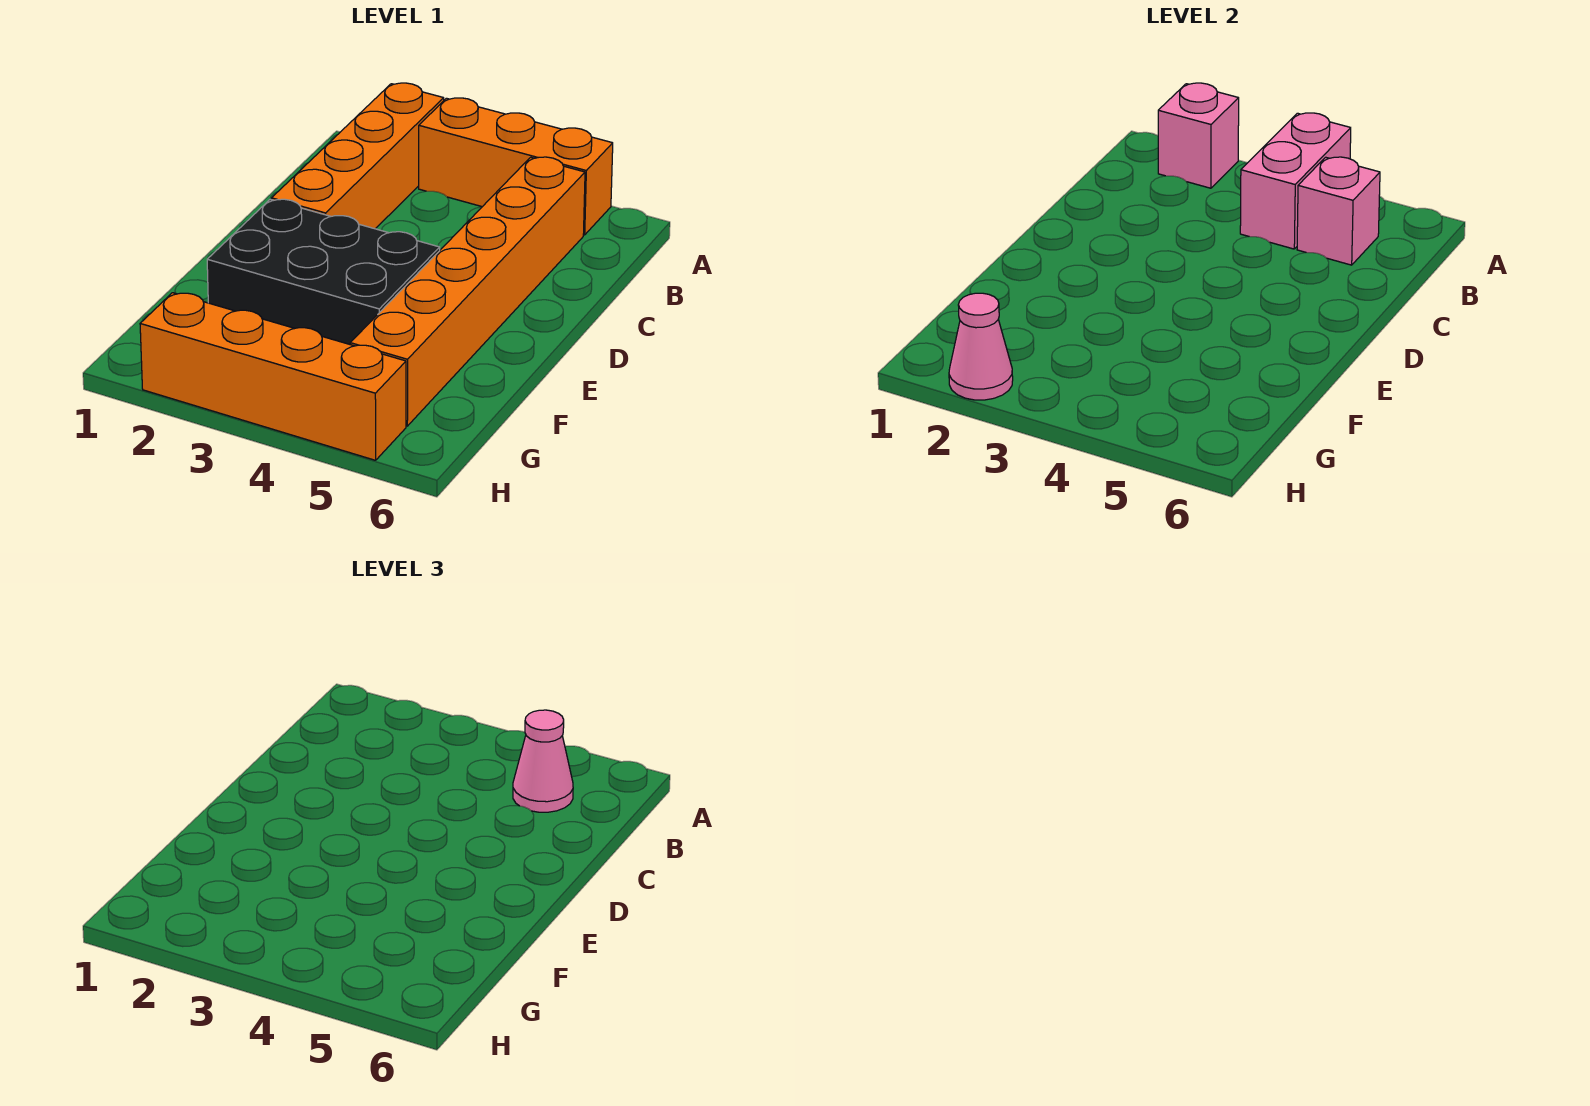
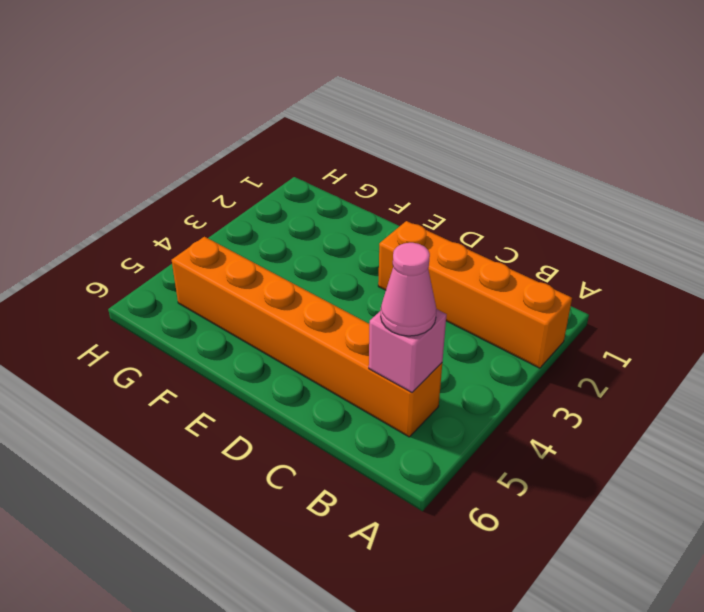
none -> orange 1x3 brick [419,98,613,235]
none -> black 2x3 brick [207,199,440,344]

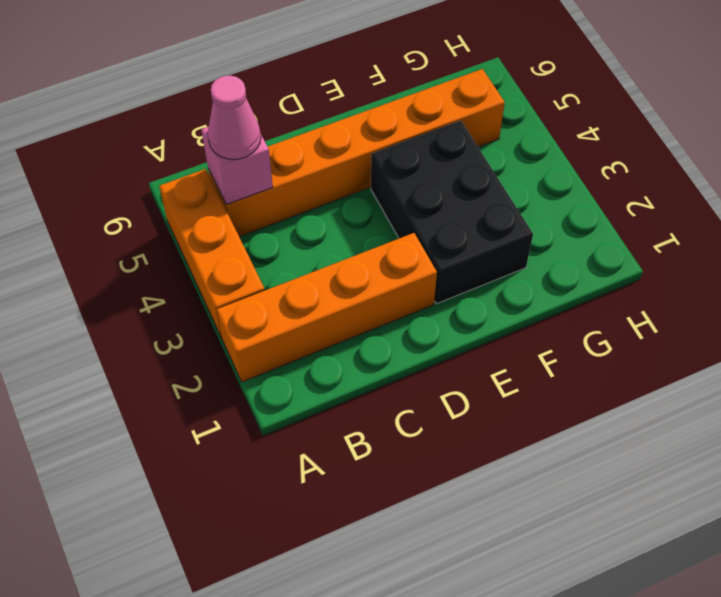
none -> orange 1x4 brick [140,293,406,460]
none -> pink 1x1 brick [1158,83,1239,188]

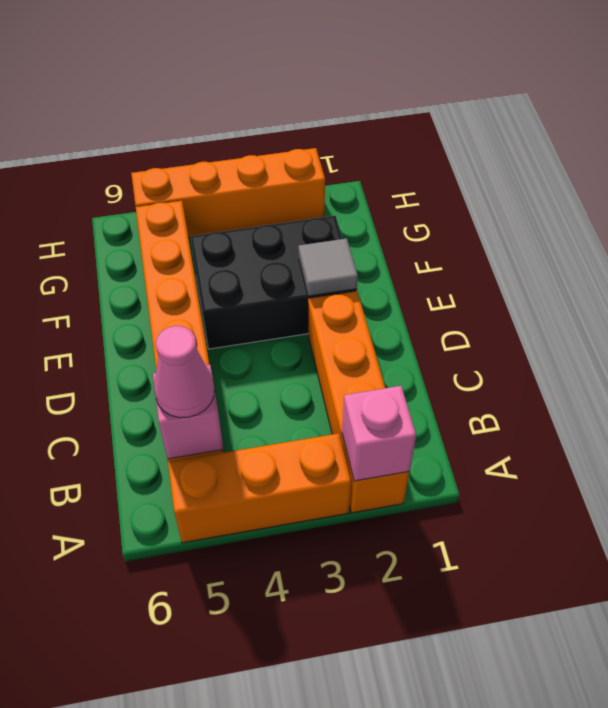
grey 1x1 tile [299,238,358,296] -> none
none -> pink 1x2 brick [1240,113,1351,249]
none -> pink 1x1 cone [949,293,1013,400]

